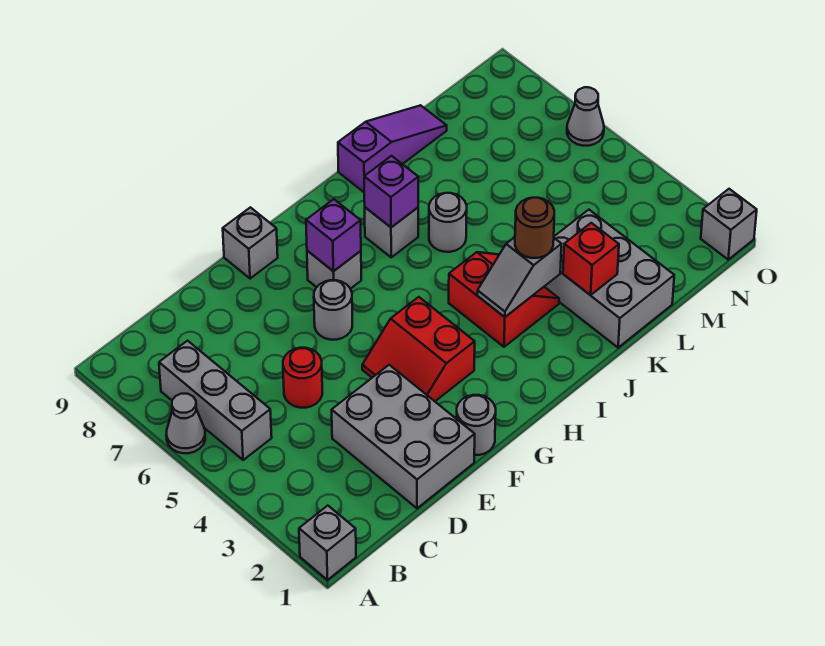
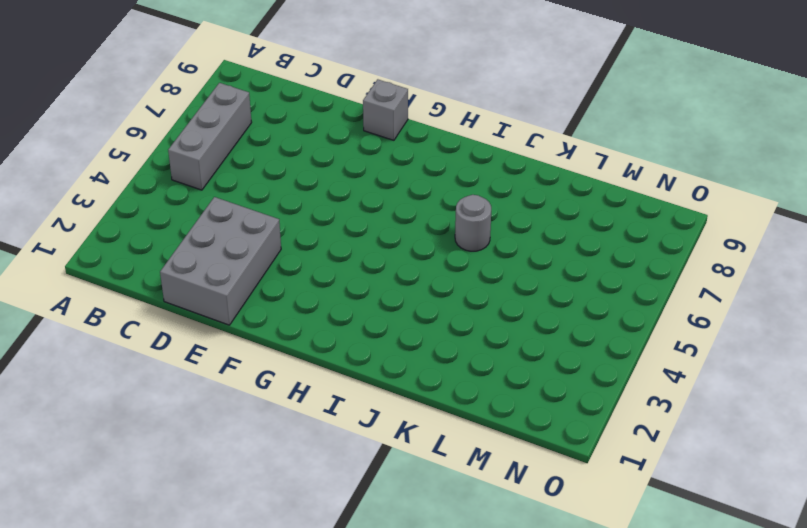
none -> grey 1x1 brick [299,506,356,580]
none -> grey 1x1 cone [166,394,205,453]
none -> red 1x1 round brick [283,348,322,408]

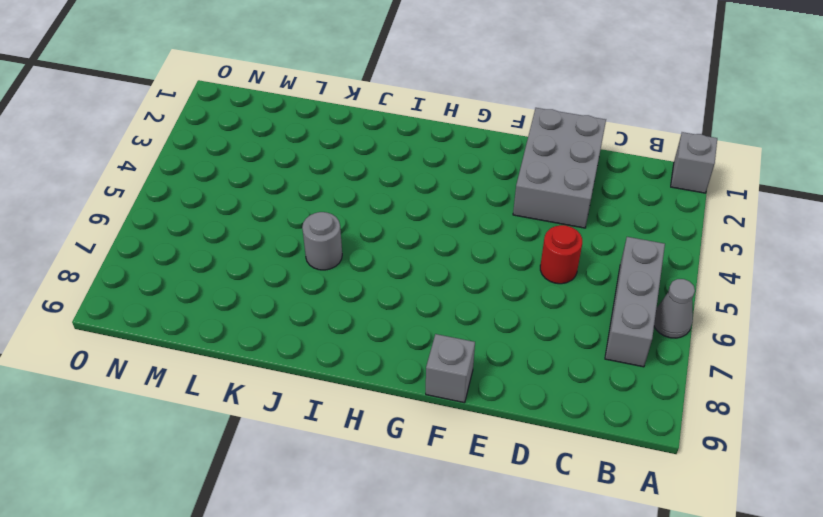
none -> grey 1x1 round brick [457,395,496,455]
none -> red 2x2 slope [362,297,475,401]
none -> grey 1x1 round brick [314,280,352,340]

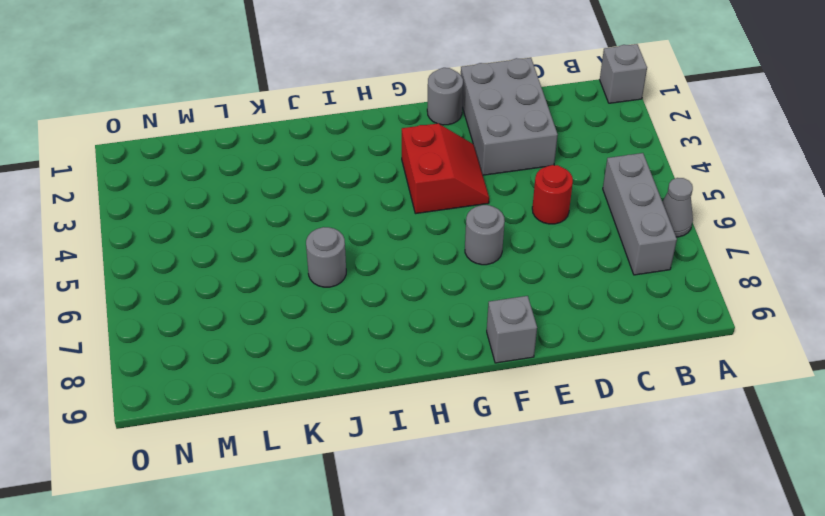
none -> grey 1x1 brick [307,251,361,289]
none -> red 2x2 slope [449,252,559,347]
none -> grey 1x1 brick [365,207,418,257]

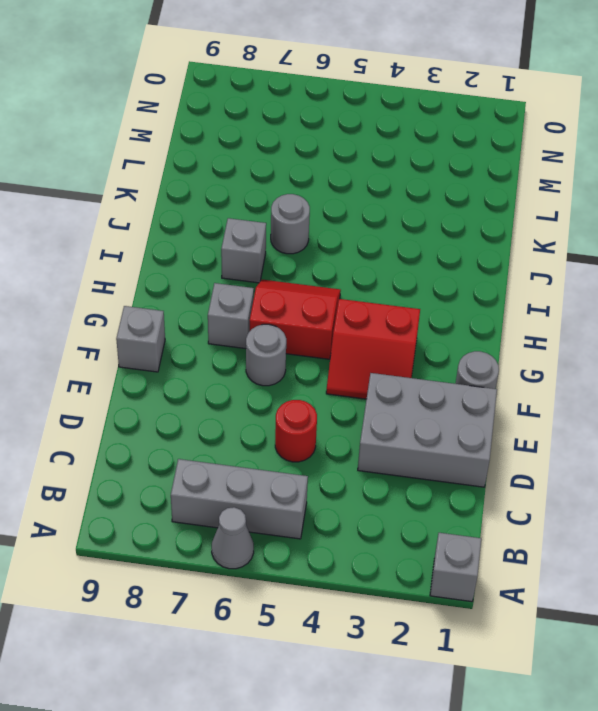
red 2x2 slope [250,280,341,359] -> red 2x2 slope moved to [449,252,559,347]
none -> purple 1x3 slope [338,105,447,192]
none -> grey 2x3 brick [544,210,674,348]
none -> grey 1x1 brick [701,189,757,259]

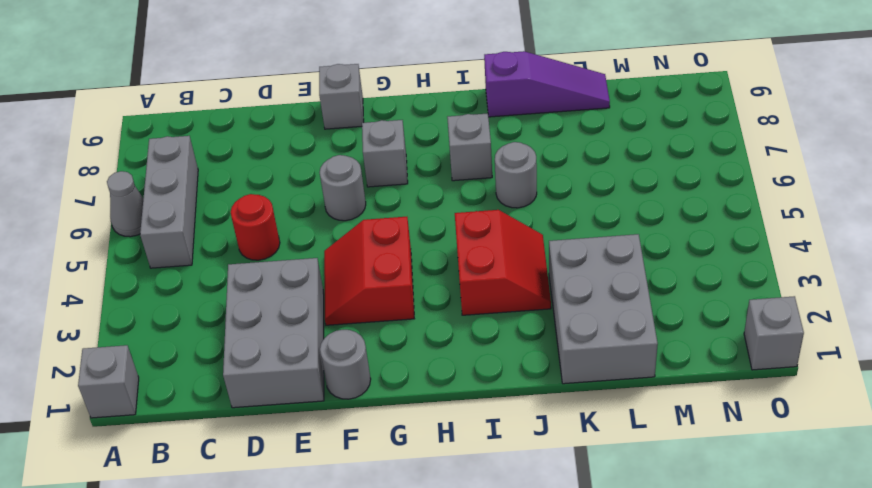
none -> grey 1x1 cone [567,87,604,146]
none -> purple 1x1 brick [306,199,361,271]
none -> grey 1x2 slope [477,237,561,317]

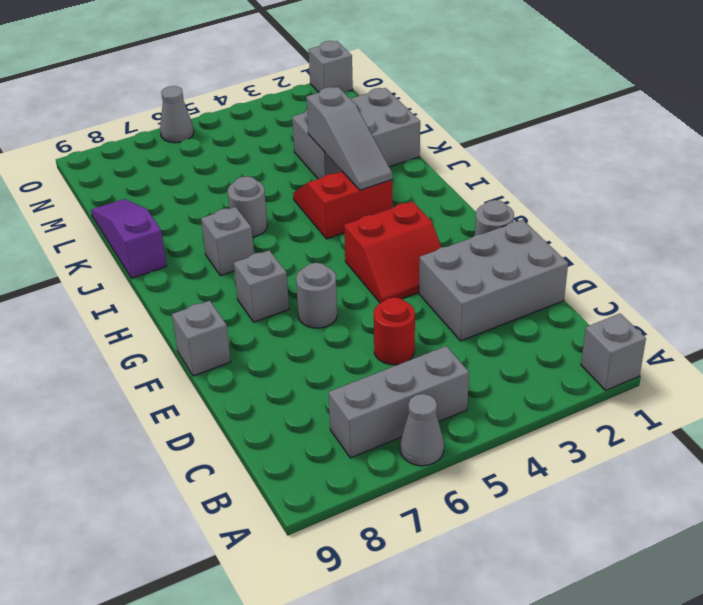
grey 1x3 slope [306,87,392,190] -> grey 1x2 slope [477,237,561,317]
none -> purple 1x1 brick [306,199,361,271]
none -> purple 1x1 brick [364,156,418,227]
none -> red 1x1 brick [563,223,619,295]

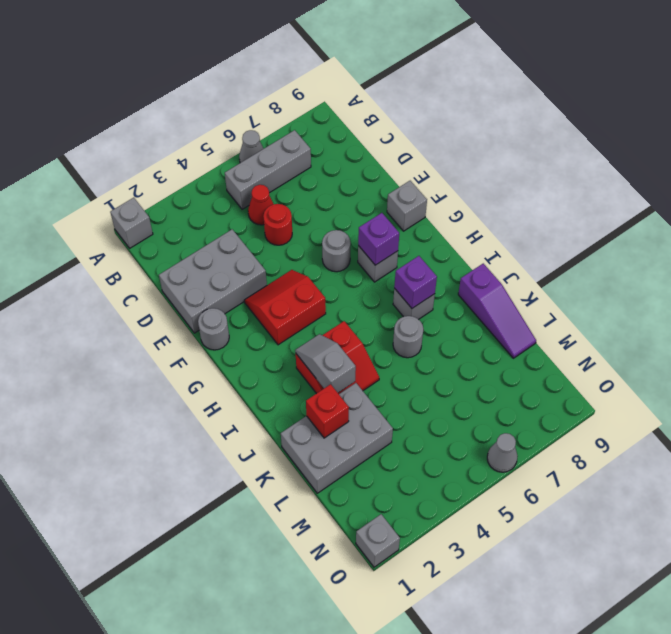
red 1x1 cone [248,185,273,225] -> none
none -> brown 1x1 round brick [515,198,554,258]

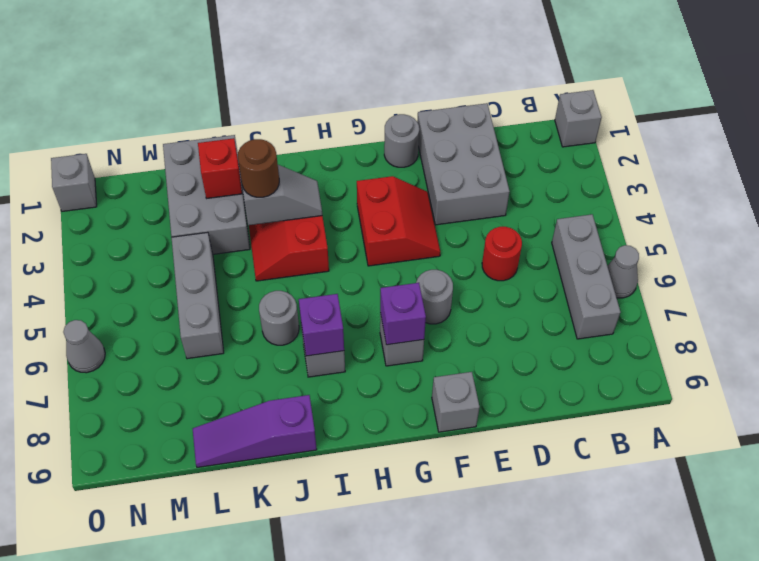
grey 1x3 brick [171,232,224,359] -> none

